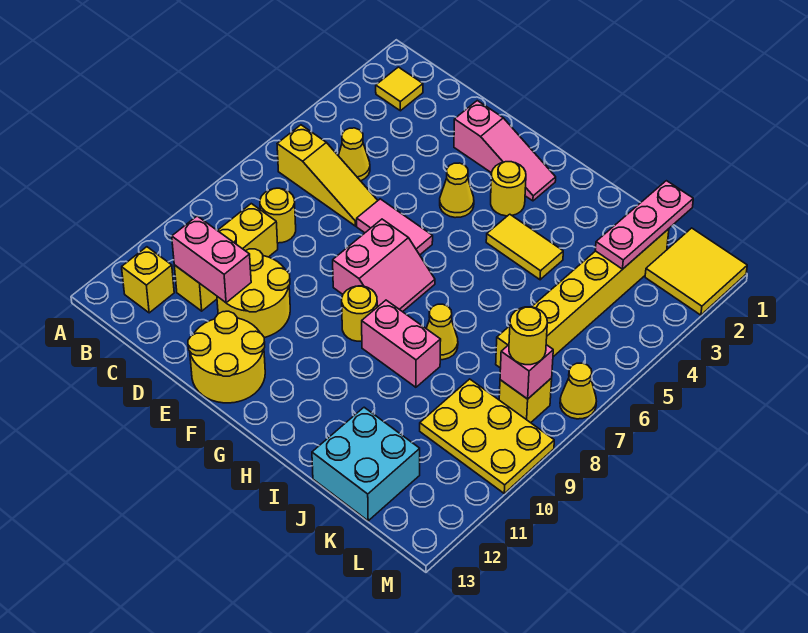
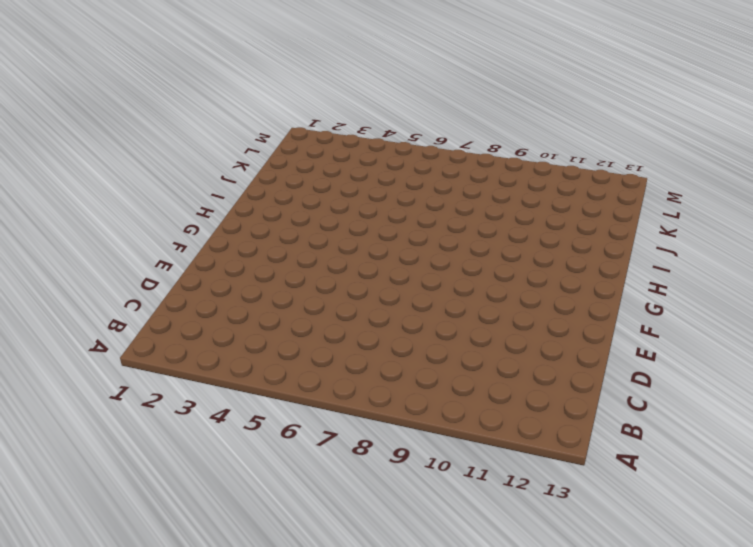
none -> yellow 1x1 tile [376,67,423,111]
none -> yellow 1x3 slope [277,125,378,226]
none -> yellow 1x1 brick [122,247,174,313]

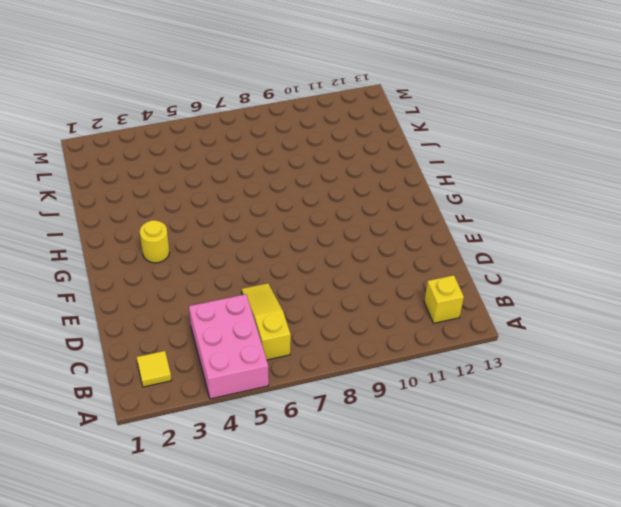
pink 2x3 brick [189,294,269,399] -> yellow 1x1 cone [338,128,370,181]
none -> yellow 1x1 round brick [260,188,296,243]
none -> yellow 1x3 brick [174,204,278,311]
none -> yellow 2x2 round brick [217,249,290,338]

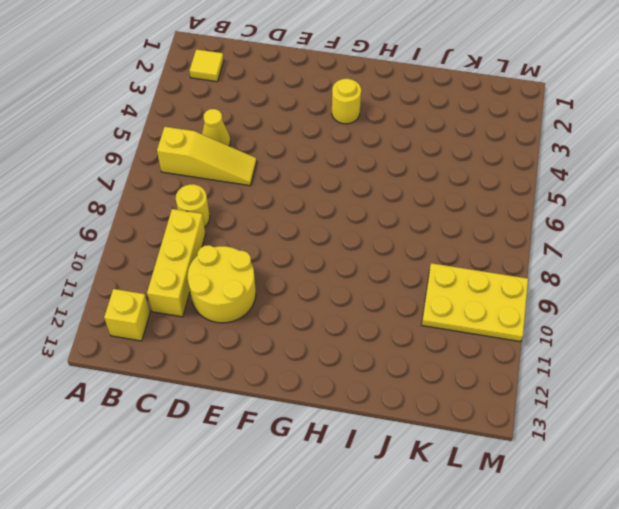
none -> pink 1x3 slope [454,101,556,201]
none -> pink 1x2 tile [357,199,433,255]
none -> yellow 2x2 round brick [188,311,265,403]

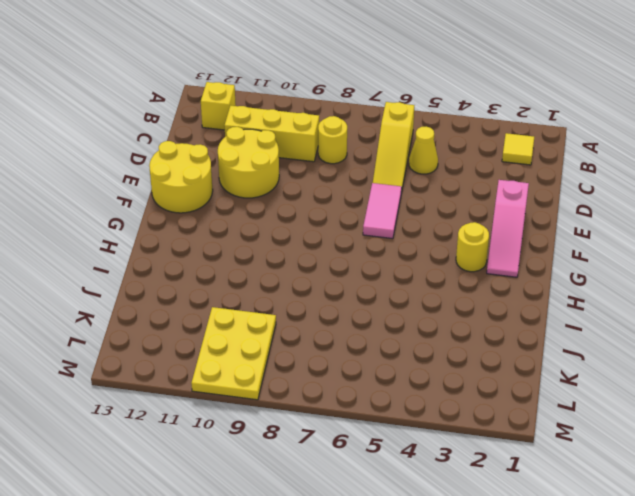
none -> yellow 1x1 cone [440,163,474,218]
none -> pink 2x2 slope [333,219,435,312]
none -> yellow 1x1 round brick [342,286,377,341]

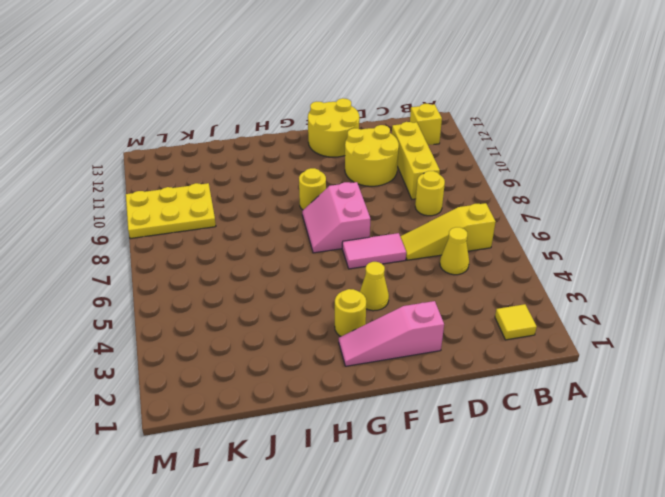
none -> yellow 1x2 tile [486,214,563,280]
none -> pink 1x2 brick [362,300,441,387]
none -> yellow 1x1 cone [426,304,458,360]

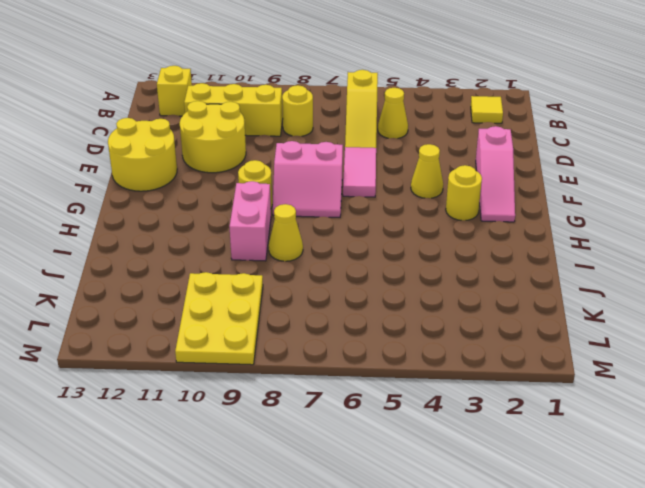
none -> yellow 1x2 tile [486,214,563,280]
none -> cyan 2x2 brick [312,407,420,521]
none -> yellow 1x6 brick [496,229,669,368]

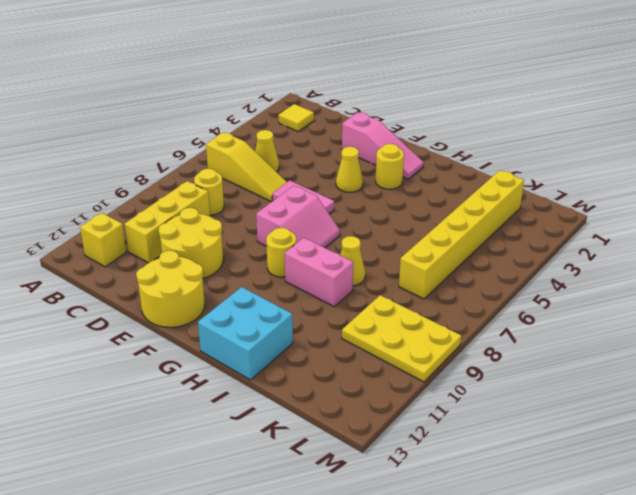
cyan 2x2 brick [198,287,293,380] -> cyan 2x2 brick moved to [312,407,420,521]
none -> yellow 1x2 tile [486,214,563,280]
none -> yellow 2x2 tile [645,228,747,315]
none -> yellow 1x1 brick [499,378,552,423]

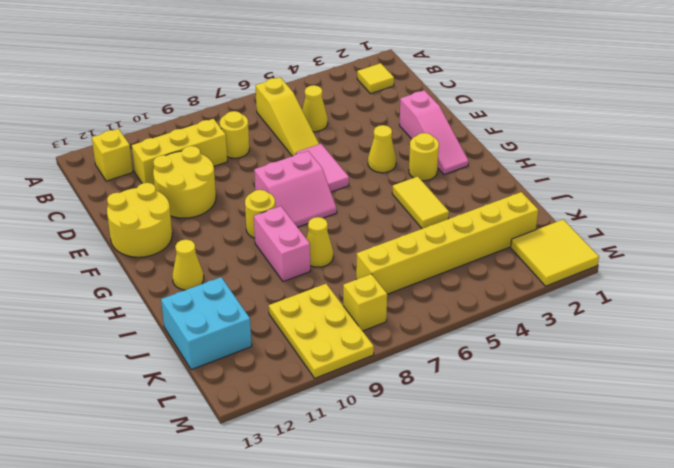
yellow 1x1 cone [172,239,204,290] -> yellow 1x1 cone moved to [560,363,596,419]
none -> pink 1x2 brick [172,216,251,303]
none -> pink 1x3 plate [595,181,693,269]
none -> pink 1x1 brick [500,345,553,399]

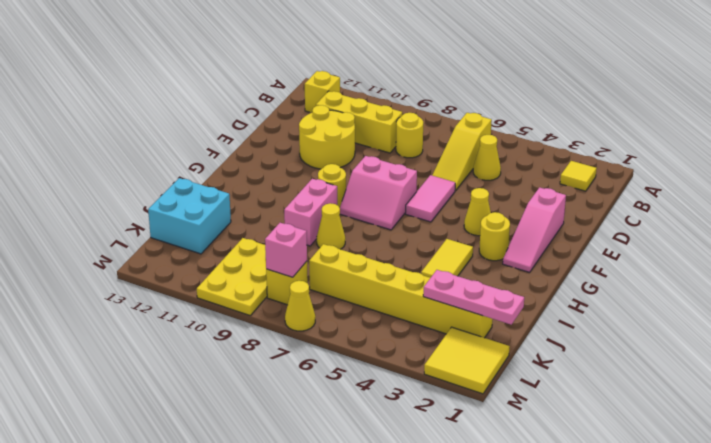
none -> yellow 2x2 round brick [188,311,265,403]
none -> pink 1x2 brick [172,216,251,303]
none -> yellow 1x1 round brick [509,307,547,365]

